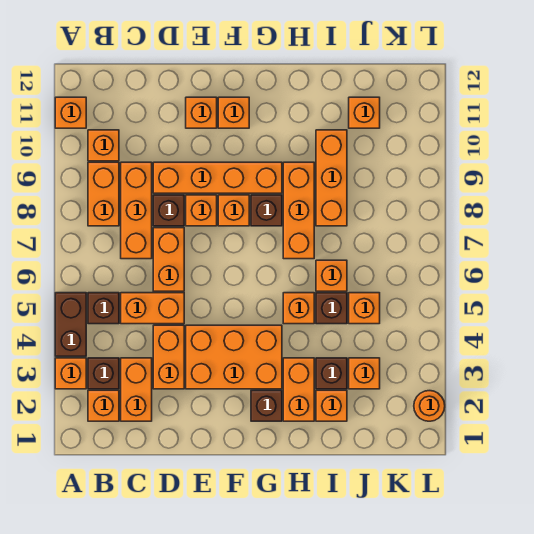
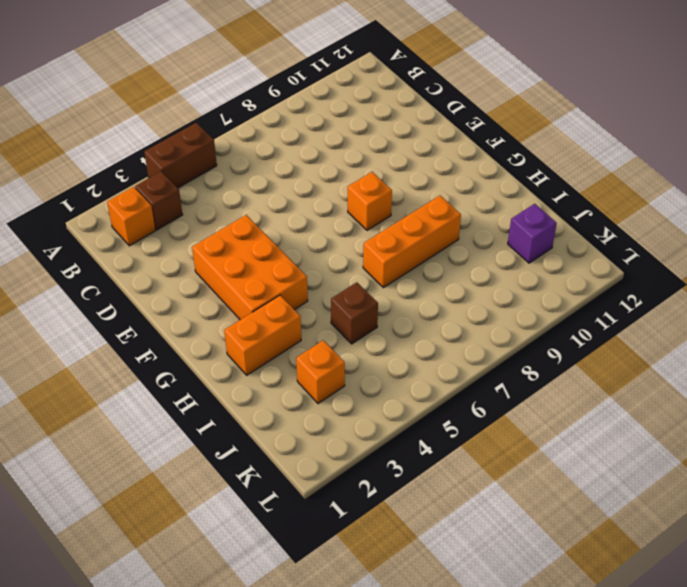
purple 1x1 brick [508,204,557,263] -> orange 1x1 brick [349,97,380,128]
none -> orange 1x1 brick [55,358,86,389]
none -> orange 1x1 brick [55,97,86,128]
none -> brown 1x1 brick [88,293,119,324]
none -> orange 1x2 brick [88,162,119,226]

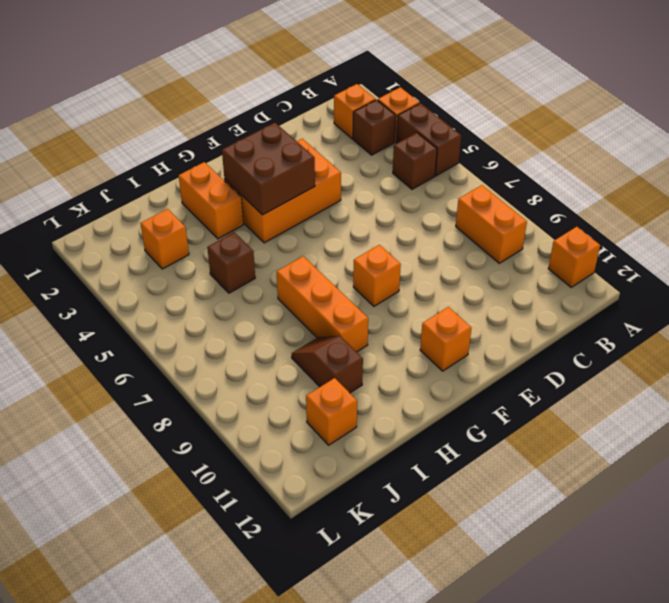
brown 2x2 brick [222,123,315,215] -> none
brown 1x2 slope [292,336,363,393] -> orange 1x3 brick [316,130,347,226]
none -> orange 1x1 brick [88,130,119,161]
none -> orange 1x2 brick [121,358,152,421]
none -> orange 1x2 brick [121,293,184,324]
none -> orange 1x3 brick [121,162,152,259]

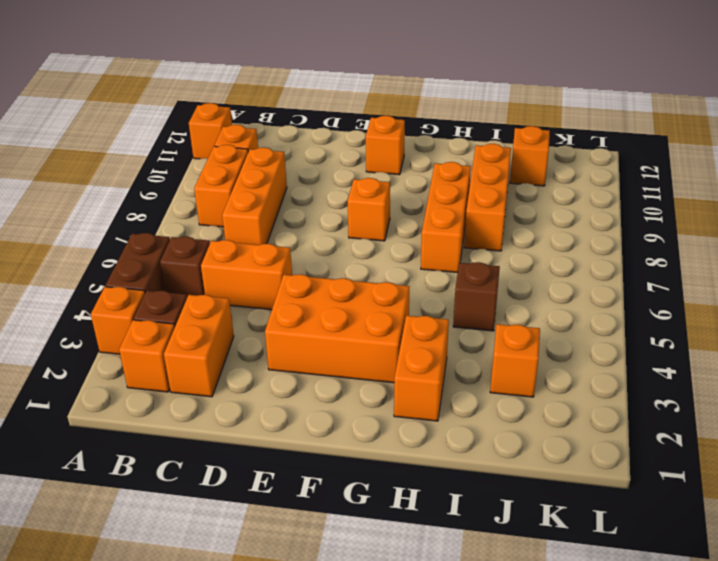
none -> orange 1x2 brick [153,325,184,389]
none -> orange 1x2 brick [153,228,184,291]
none -> brown 1x1 brick [153,195,184,226]
none -> orange 1x4 brick [153,162,282,193]

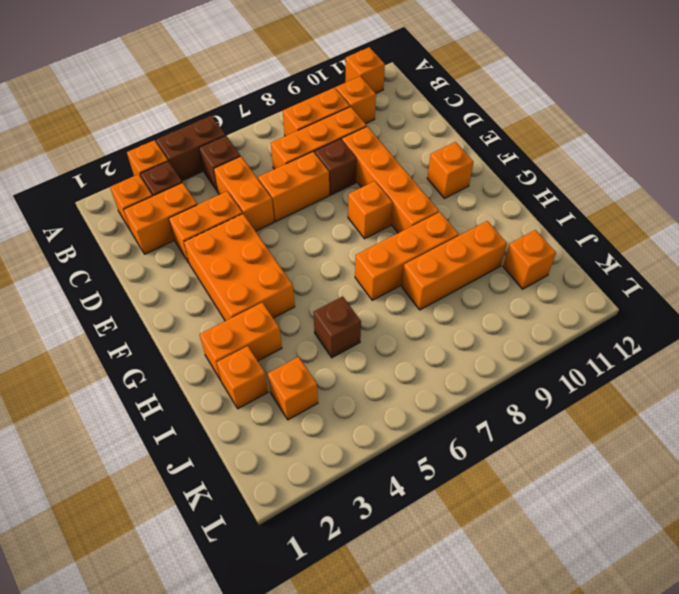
none -> orange 1x1 brick [186,195,217,226]
none -> orange 1x1 brick [186,97,217,128]
none -> brown 1x1 brick [251,390,282,421]
none -> brown 1x1 brick [251,195,282,226]

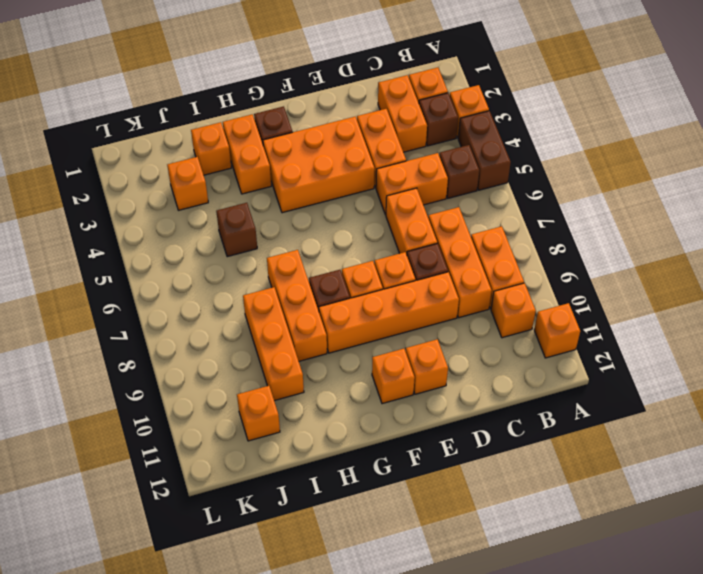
none -> orange 1x1 brick [283,293,314,324]
none -> brown 1x1 brick [316,358,347,389]
none -> orange 1x1 brick [316,260,347,291]
none -> orange 1x1 brick [349,293,380,324]

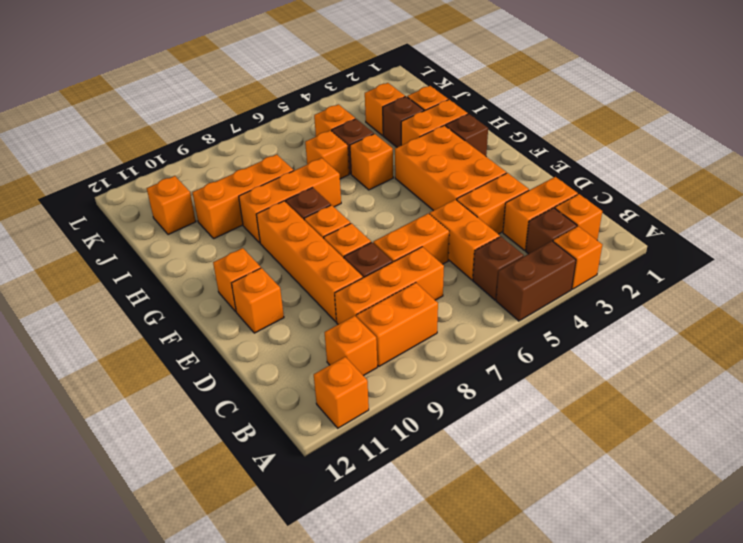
none -> orange 1x1 round brick [414,391,445,421]

